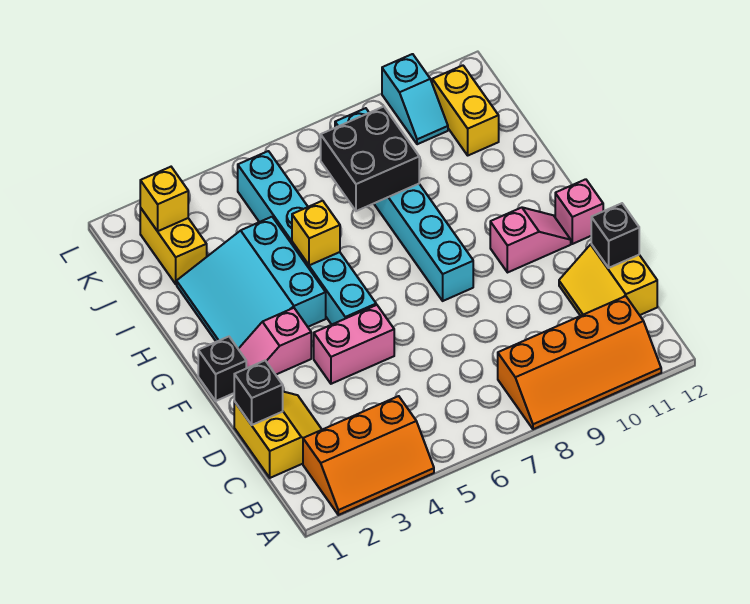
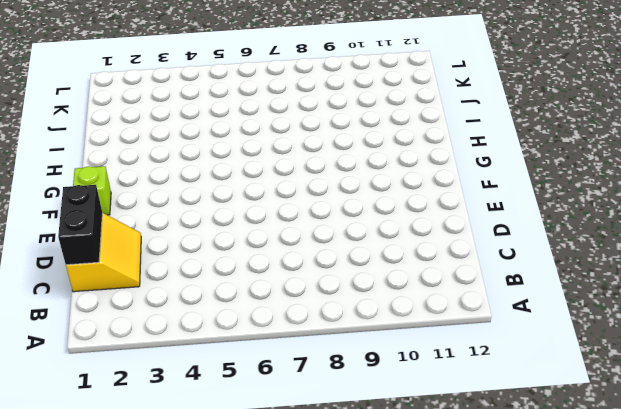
black 1x2 brick [58,185,102,265] -> black 1x1 brick [234,361,283,425]
lime 1x1 brick [73,166,111,215] -> black 1x1 brick [198,337,246,401]
none -> orange 2x3 slope [303,396,434,515]
none -> orange 2x4 slope [498,296,661,429]
none -> yellow 2x2 slope [559,244,657,316]

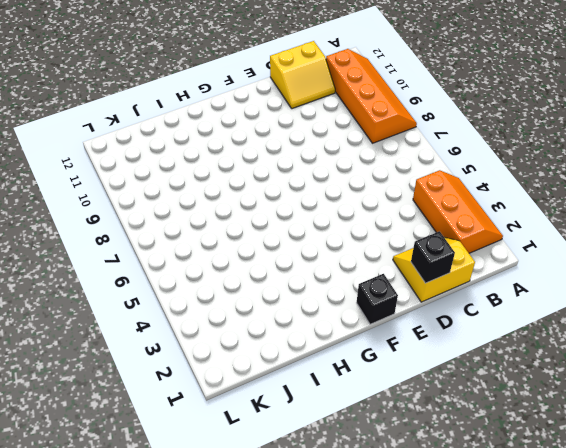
none -> pink 1x2 brick [314,305,394,384]
none -> pink 1x2 slope [239,308,311,375]
none -> cyan 1x6 brick [238,151,376,325]

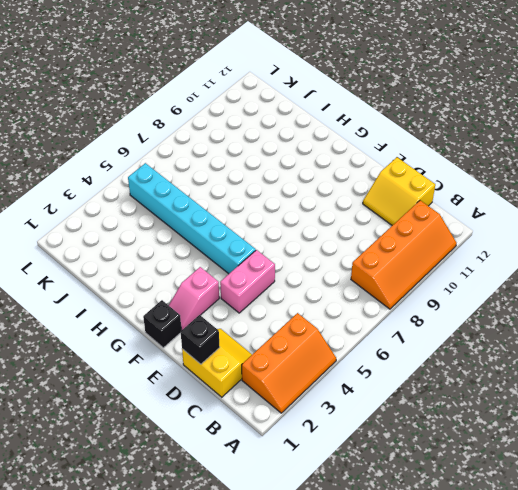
none -> cyan 1x6 brick [335,108,473,301]
none -> pink 1x2 slope [490,207,571,273]
none -> pink 1x1 brick [555,179,603,244]

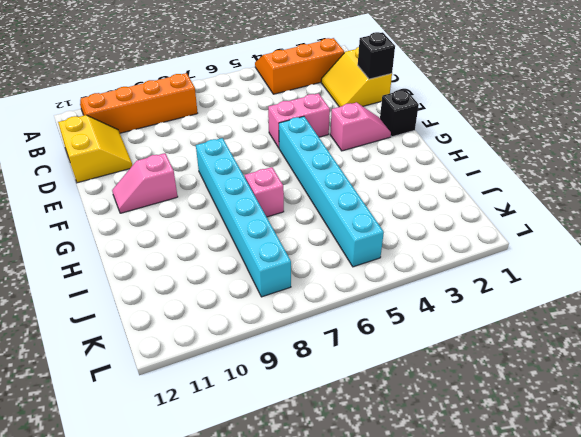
pink 1x1 brick [245,167,284,217] -> pink 1x1 brick moved to [555,179,603,244]
none -> cyan 3x3 slope [177,217,326,349]
none -> yellow 1x2 brick [140,208,207,284]
none -> yellow 1x2 brick [432,66,499,155]

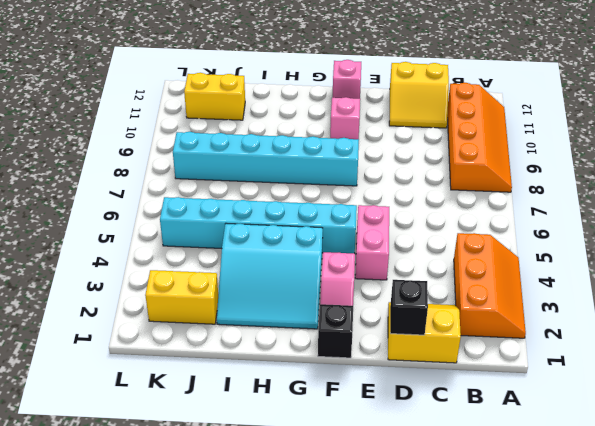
none -> cyan 1x2 slope [382,54,448,144]
none -> black 1x1 brick [591,203,639,268]
none -> yellow 1x1 brick [292,201,340,265]

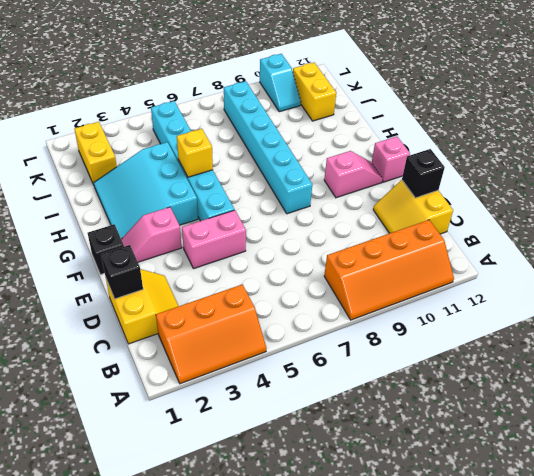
none -> black 2x2 brick [321,106,419,211]
none -> yellow 1x1 brick [140,167,188,231]

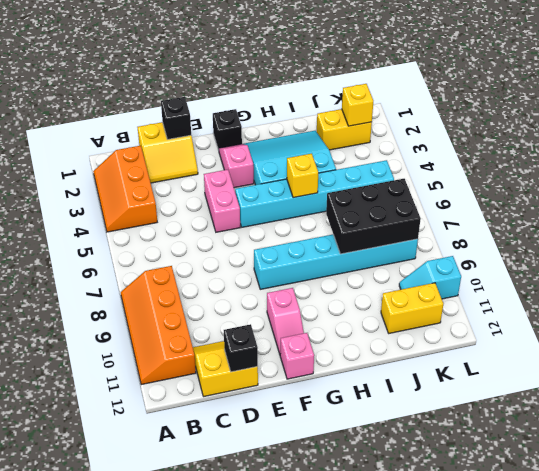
black 2x3 brick [326,178,421,254] -> black 2x2 brick [321,106,419,211]

